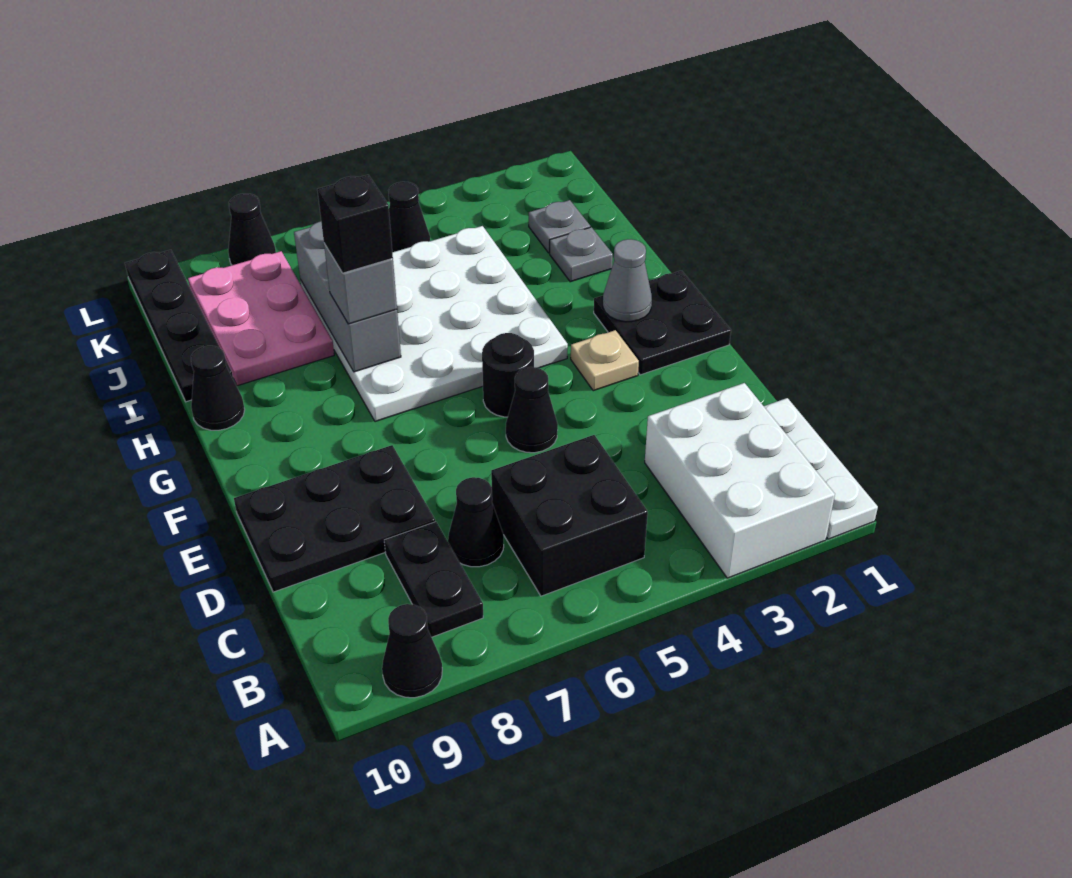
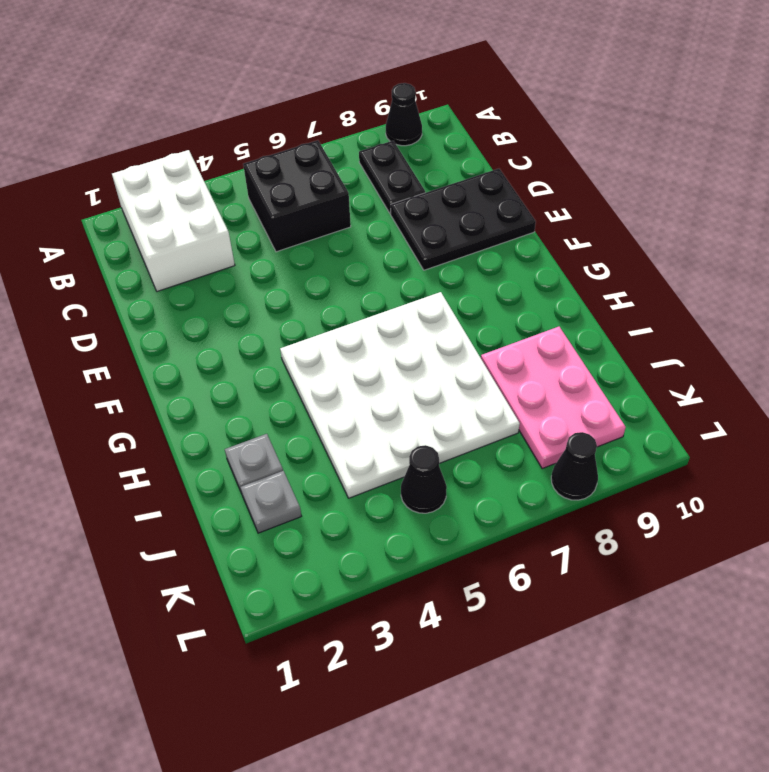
none -> white 1x3 plate [764,398,878,539]
none -> black 1x1 cone [448,477,504,567]
none -> black 1x1 cone [506,367,558,453]

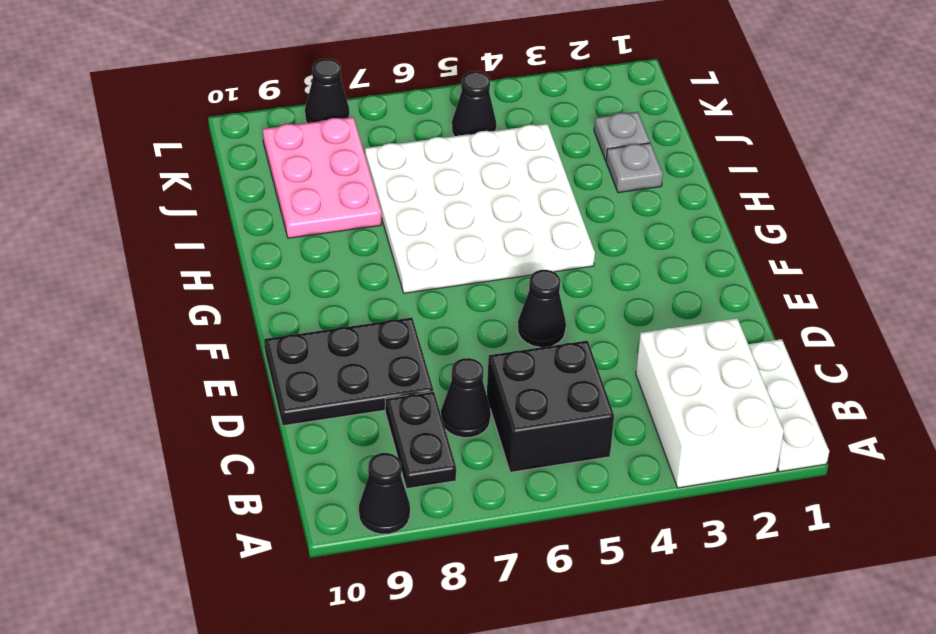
none -> black 2x2 plate [594,271,731,375]
none -> tan 1x1 plate [571,330,639,391]
none -> black 1x1 round brick [482,333,534,417]

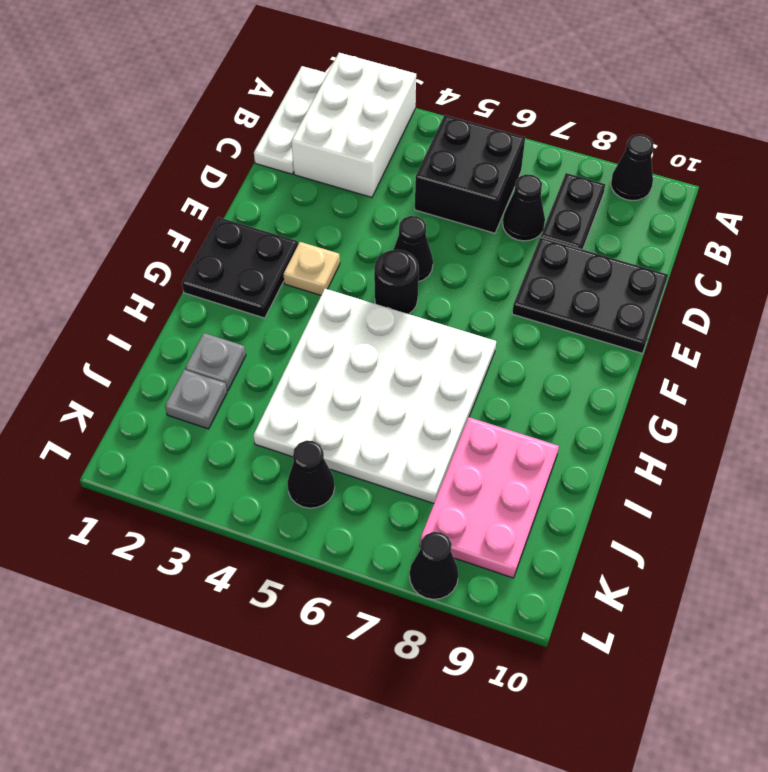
none -> black 1x1 cone [191,346,245,430]
none -> black 1x4 plate [125,250,233,402]
none -> grey 1x1 cone [603,239,652,322]

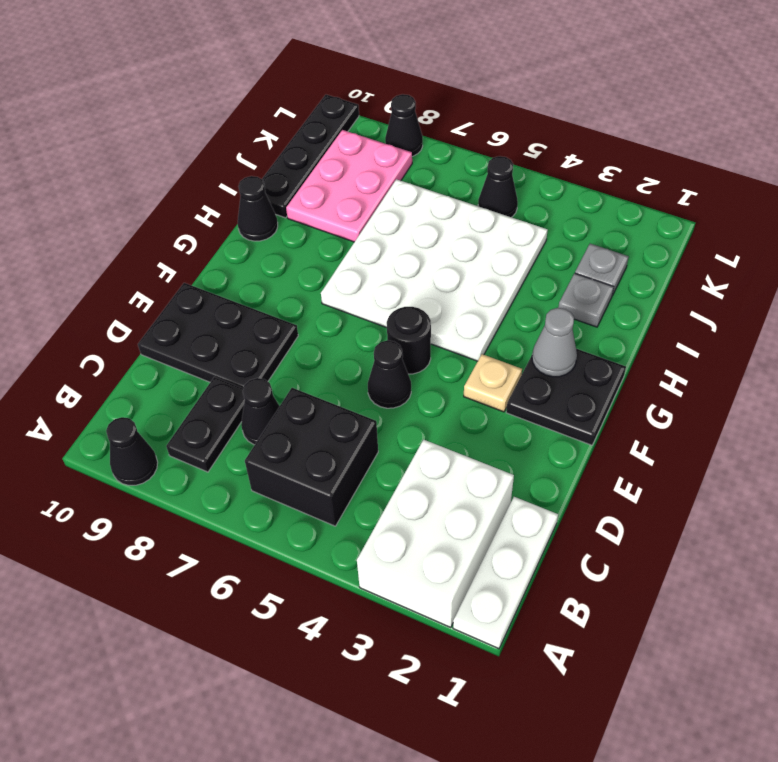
none -> grey 1x3 brick [294,221,401,372]
none -> grey 1x1 brick [324,244,397,324]
none -> black 1x1 brick [317,175,393,273]

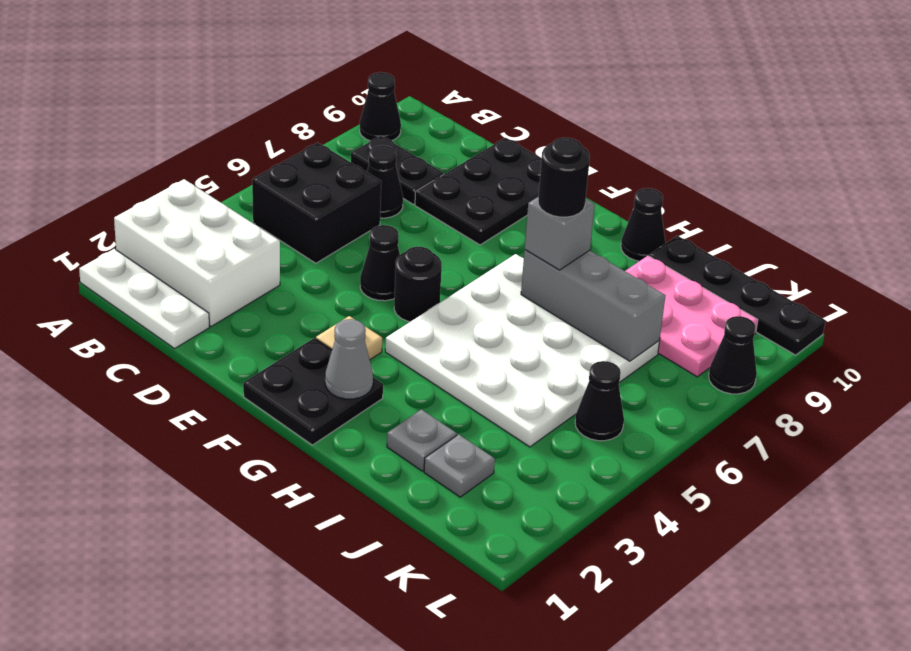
black 1x1 round brick [538,138,590,217] -> black 1x1 brick [317,175,393,273]

